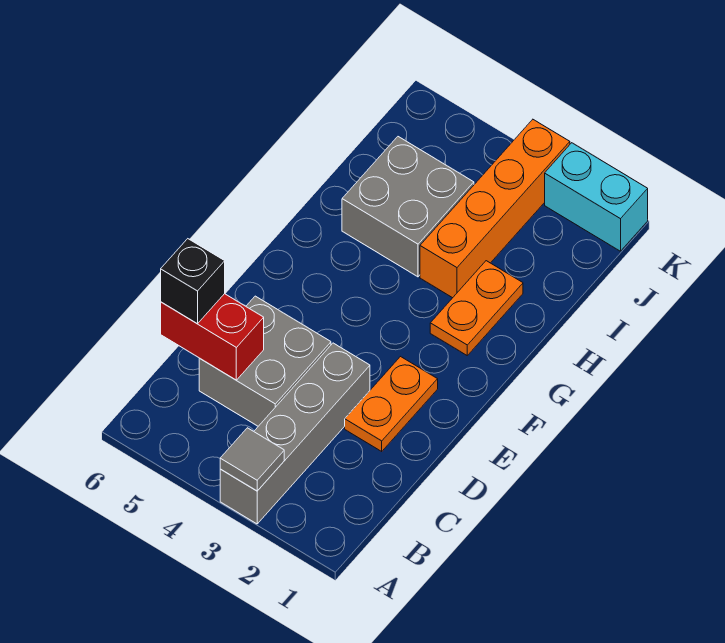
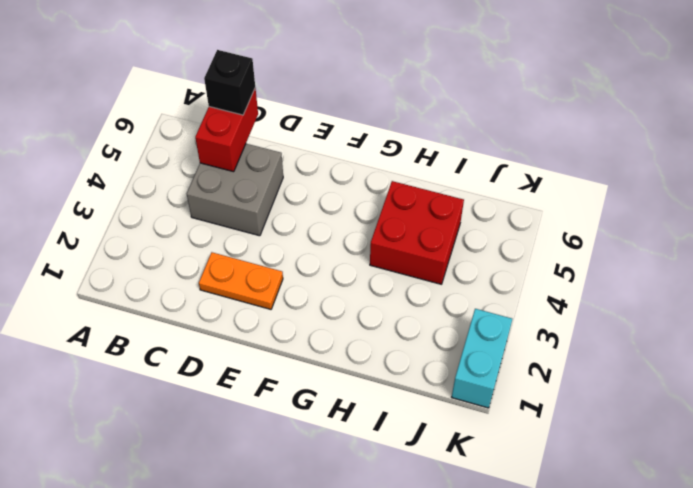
red 2x2 brick [370,181,464,284] -> grey 2x2 brick [342,137,474,277]
none -> grey 1x4 brick [220,343,370,524]
none -> orange 1x2 plate [430,261,523,355]

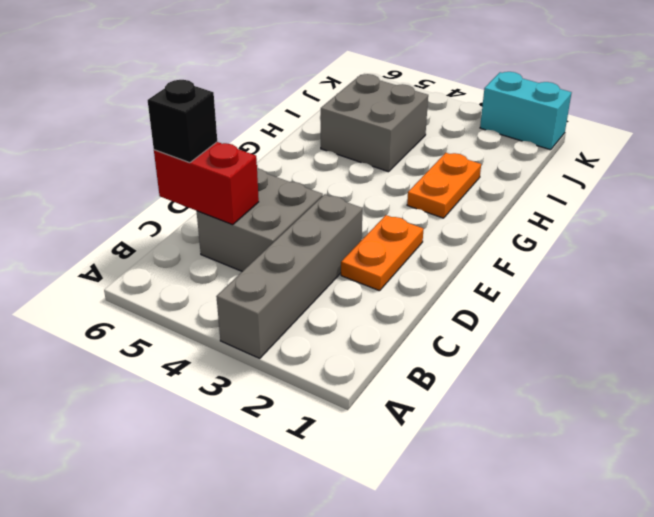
none -> orange 1x4 brick [420,119,570,298]
none -> grey 1x1 tile [220,428,284,491]

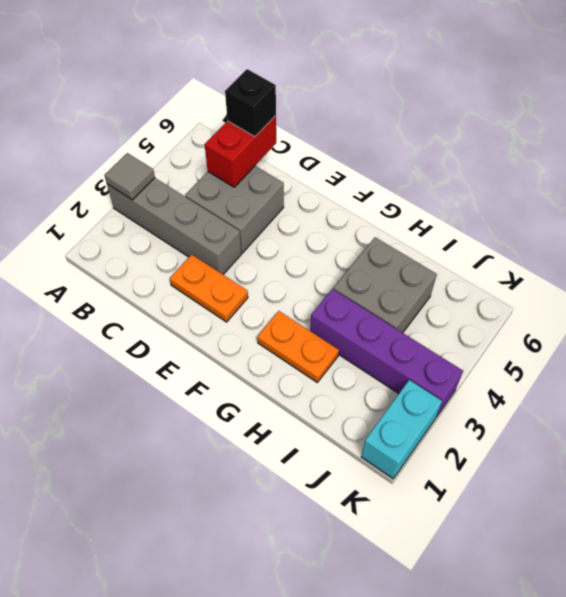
purple 1x4 brick [310,289,463,417] -> orange 1x4 brick [420,119,570,298]

